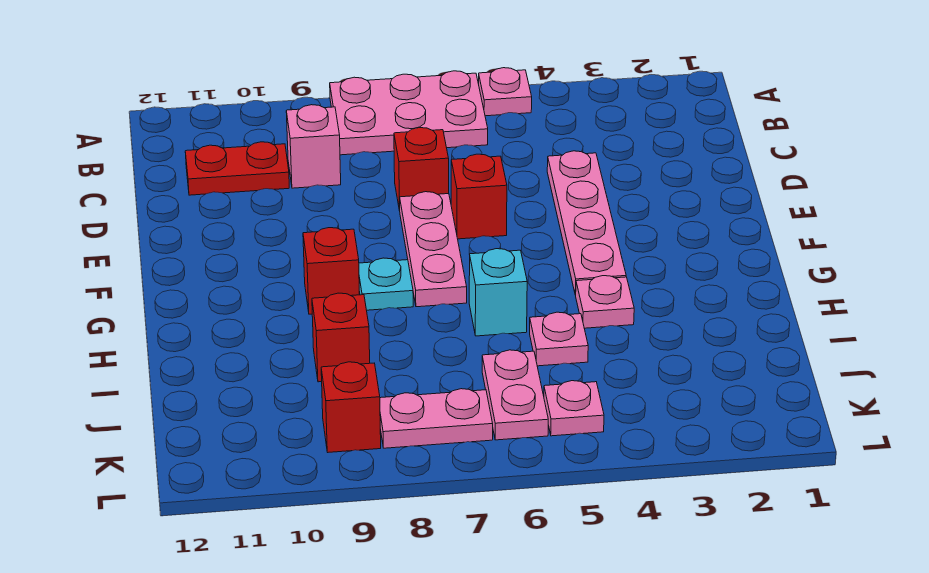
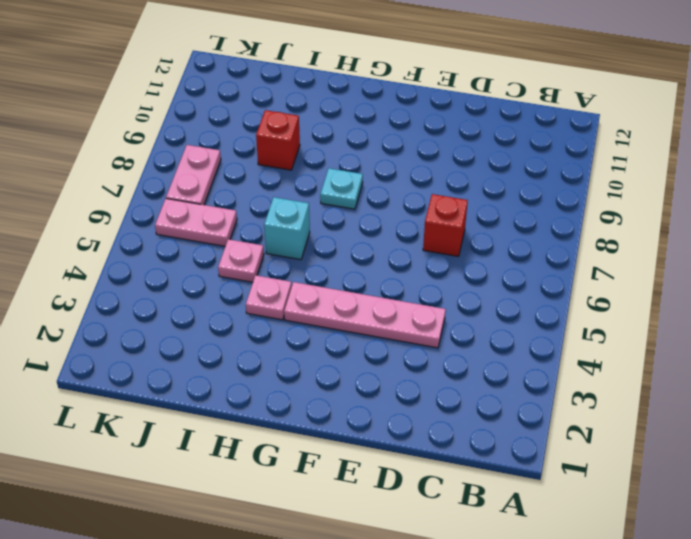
none -> pink 1x1 plate [479,68,532,116]
none -> pink 2x3 plate [330,71,488,155]
none -> pink 1x1 brick [286,105,341,188]

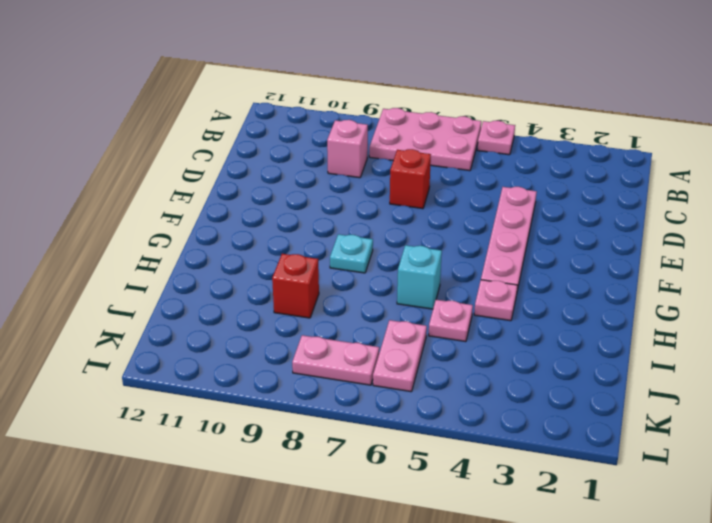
none -> red 1x2 plate [185,142,289,195]
none -> red 1x1 brick [451,154,507,239]
none -> pink 1x3 plate [400,192,467,307]

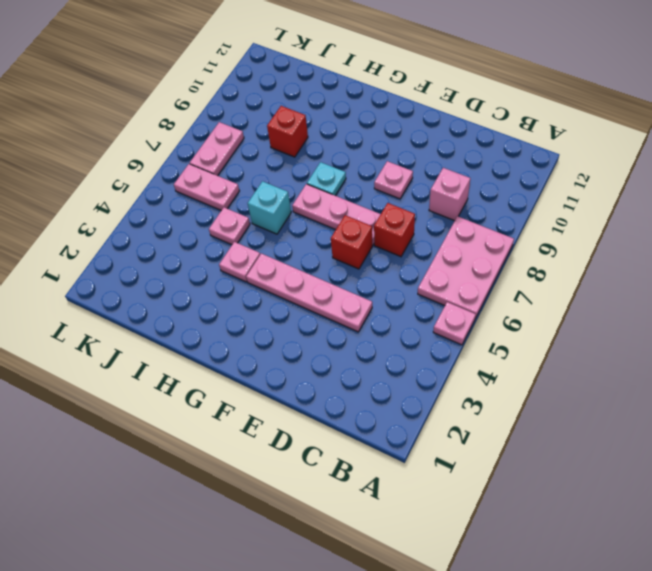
pink 1x1 plate [374,161,413,199] -> pink 1x1 plate moved to [544,381,604,436]
none -> red 1x2 plate [185,142,289,195]
none -> red 1x1 brick [303,228,360,314]
none -> red 1x1 brick [321,362,381,452]

